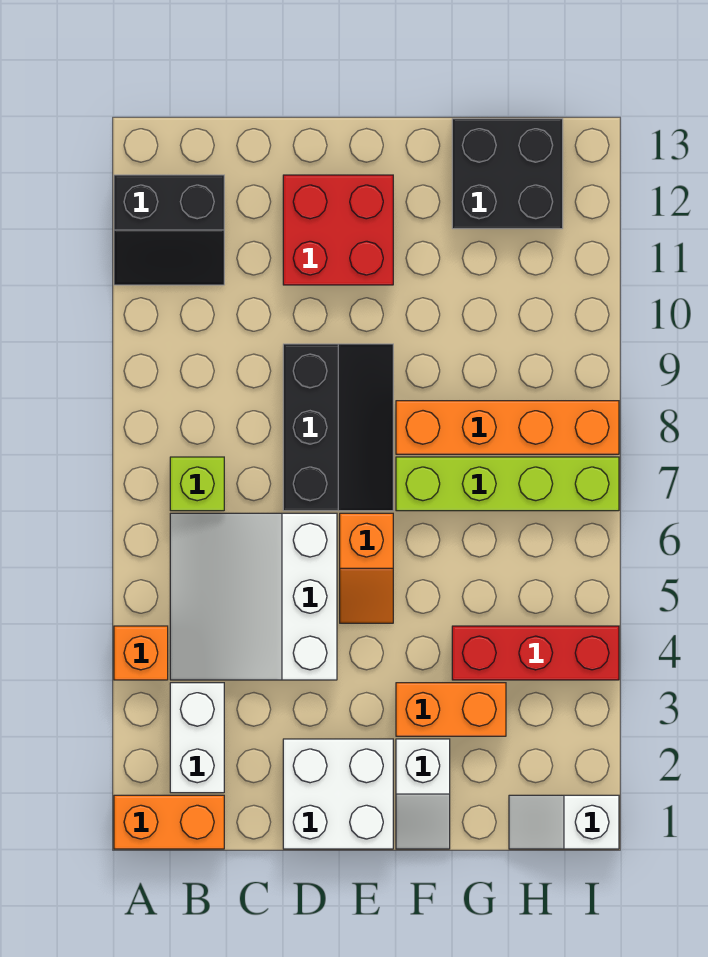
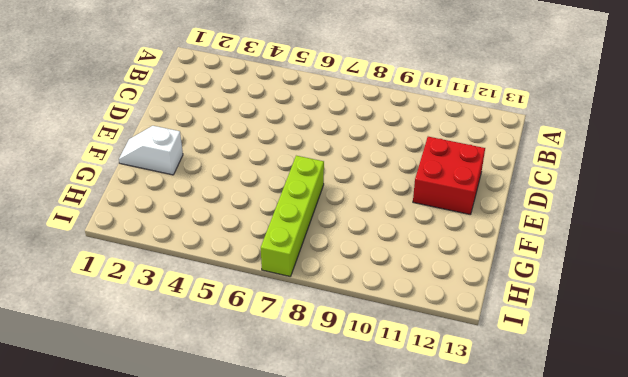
none -> orange 1x2 brick [114,795,224,849]
none -> orange 1x1 brick [114,626,168,680]
none -> black 2x2 slope [114,175,224,285]

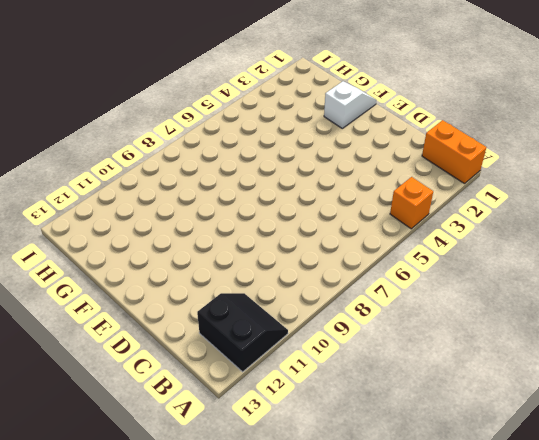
none -> white 1x2 brick [170,683,224,793]
none -> white 3x3 slope [170,513,337,680]
none -> lime 1x1 brick [170,457,224,511]

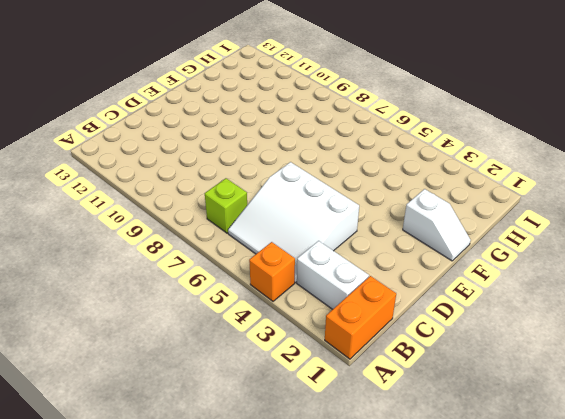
none -> black 2x2 slope [114,175,224,285]
none -> white 2x2 brick [283,739,393,849]
none -> black 2x3 slope [283,344,393,511]

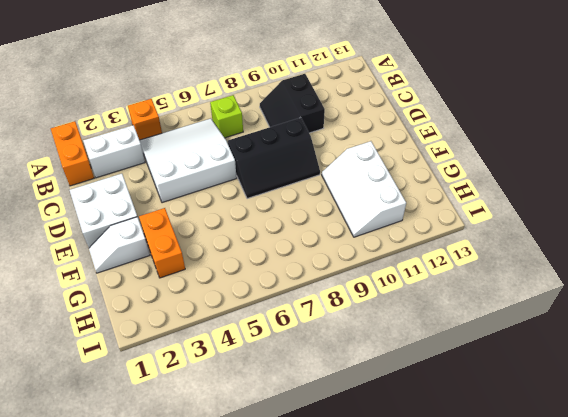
black 2x2 slope [260,74,325,133] -> black 2x2 slope moved to [114,175,224,285]
white 2x3 slope [322,141,406,237] -> none
none -> red 2x2 brick [283,175,393,285]
none -> orange 1x2 slope [340,513,393,623]
none -> lime 1x4 brick [396,457,619,511]

